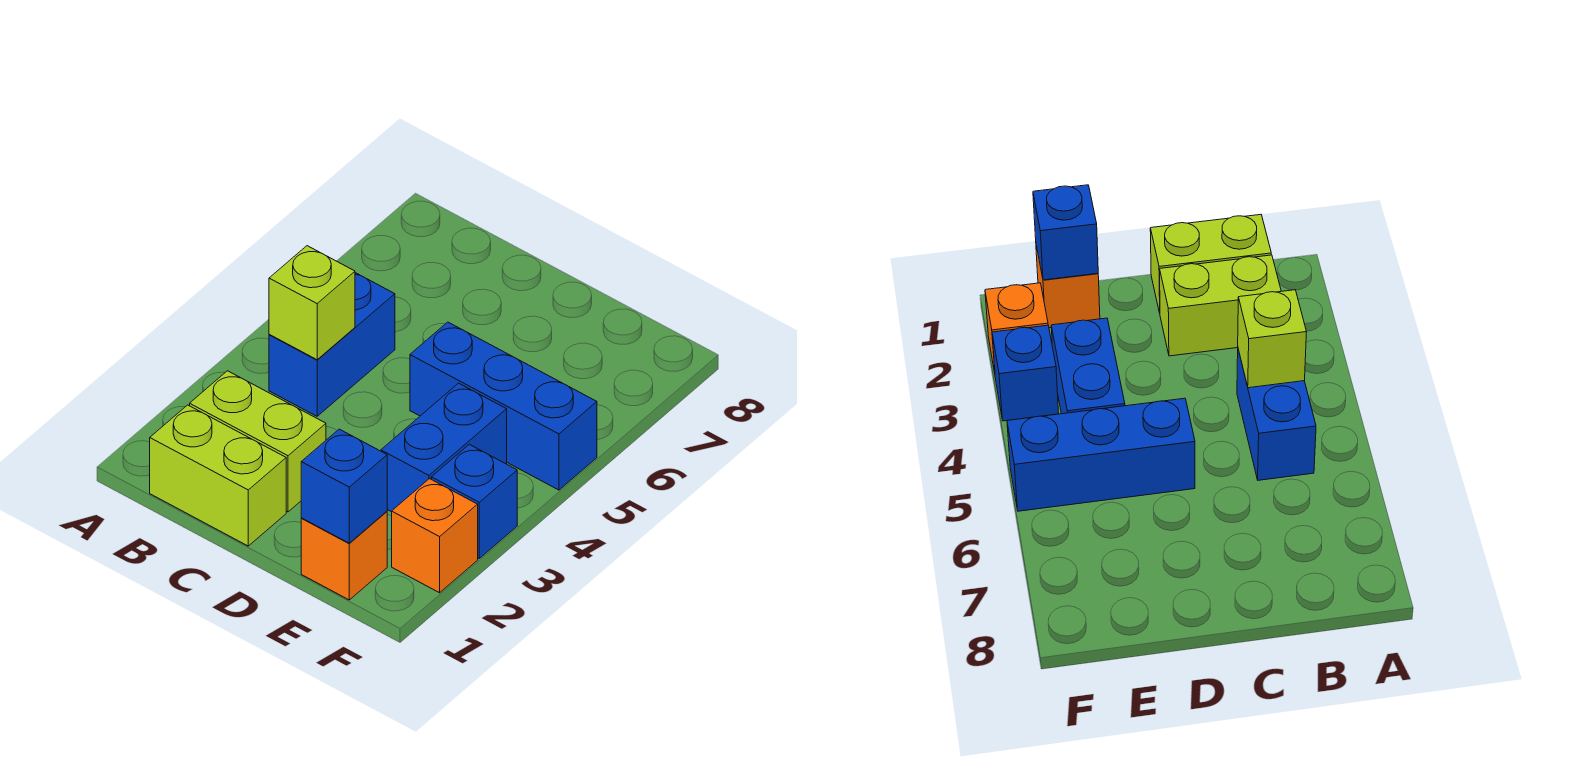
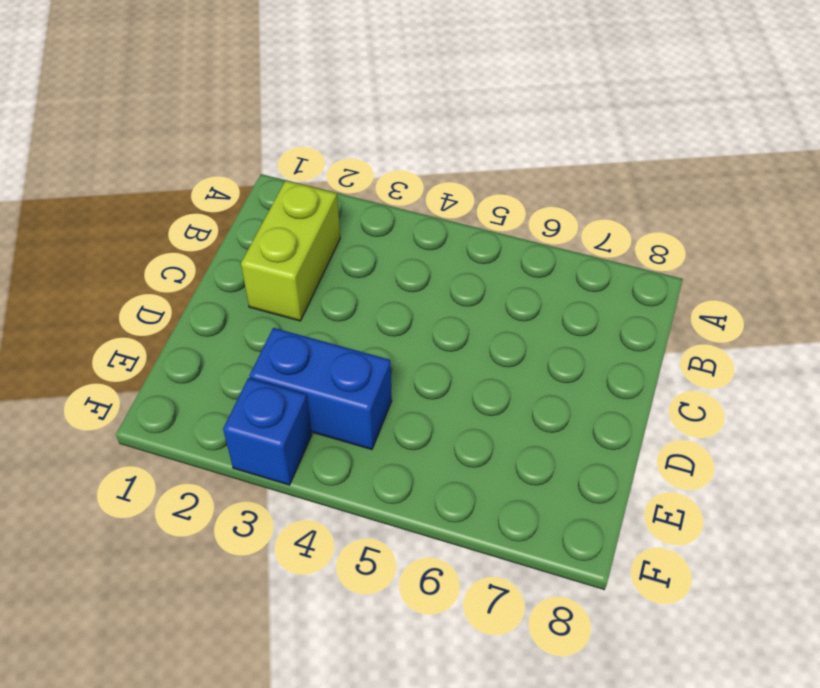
none -> lime 1x2 brick [150,405,286,546]
none -> blue 1x2 brick [269,273,395,416]

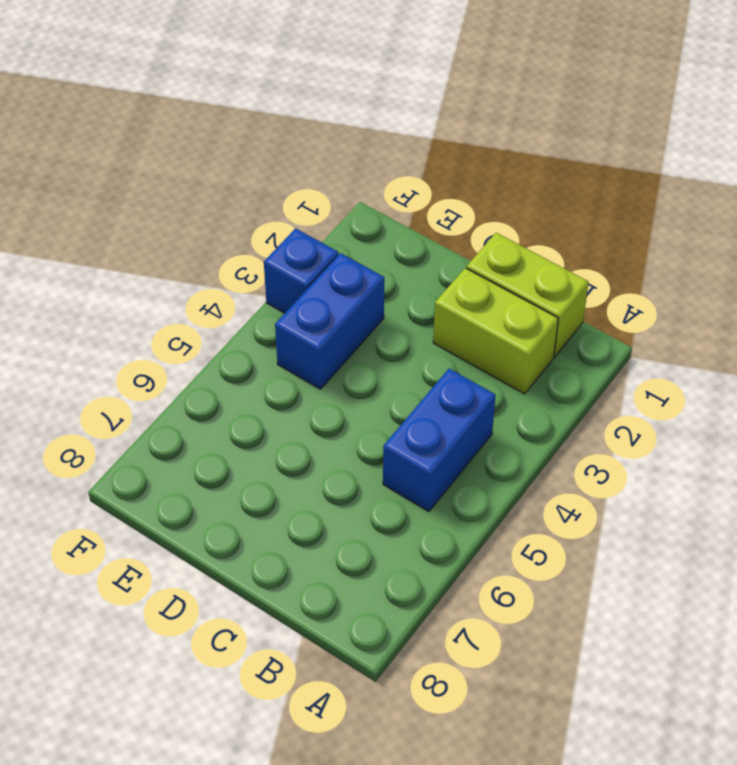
none -> blue 1x3 brick [410,322,597,490]
none -> orange 1x1 brick [301,511,387,600]

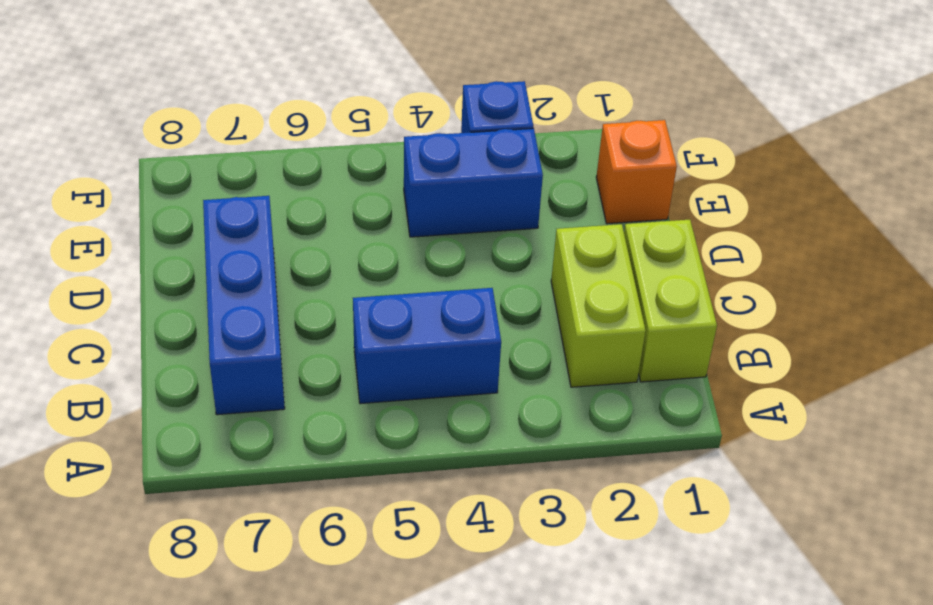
blue 1x3 brick [203,196,285,415] -> blue 1x3 brick moved to [410,322,597,490]
none -> orange 1x1 brick [392,479,478,593]
none -> lime 1x1 brick [269,246,355,360]

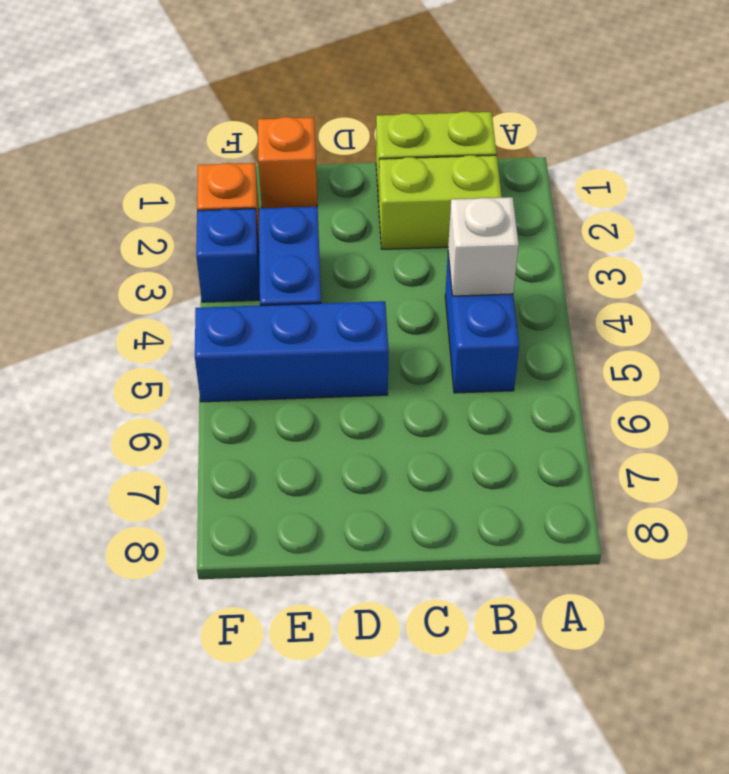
white 1x1 brick [448,197,519,296] -> lime 1x1 brick [269,246,355,360]
none -> blue 1x1 brick [301,429,387,543]

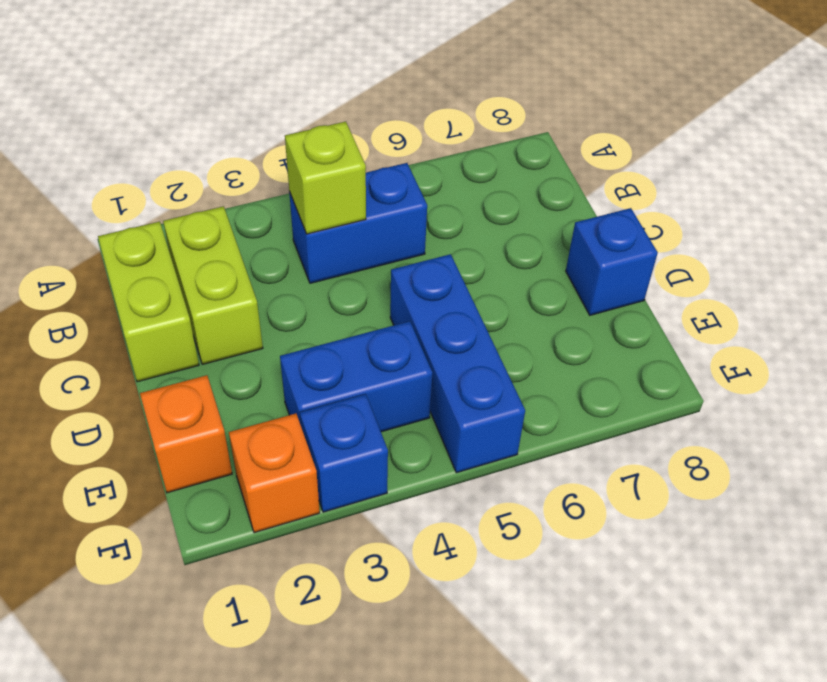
blue 1x1 brick [566,208,658,315] -> blue 1x1 brick moved to [301,429,387,543]

